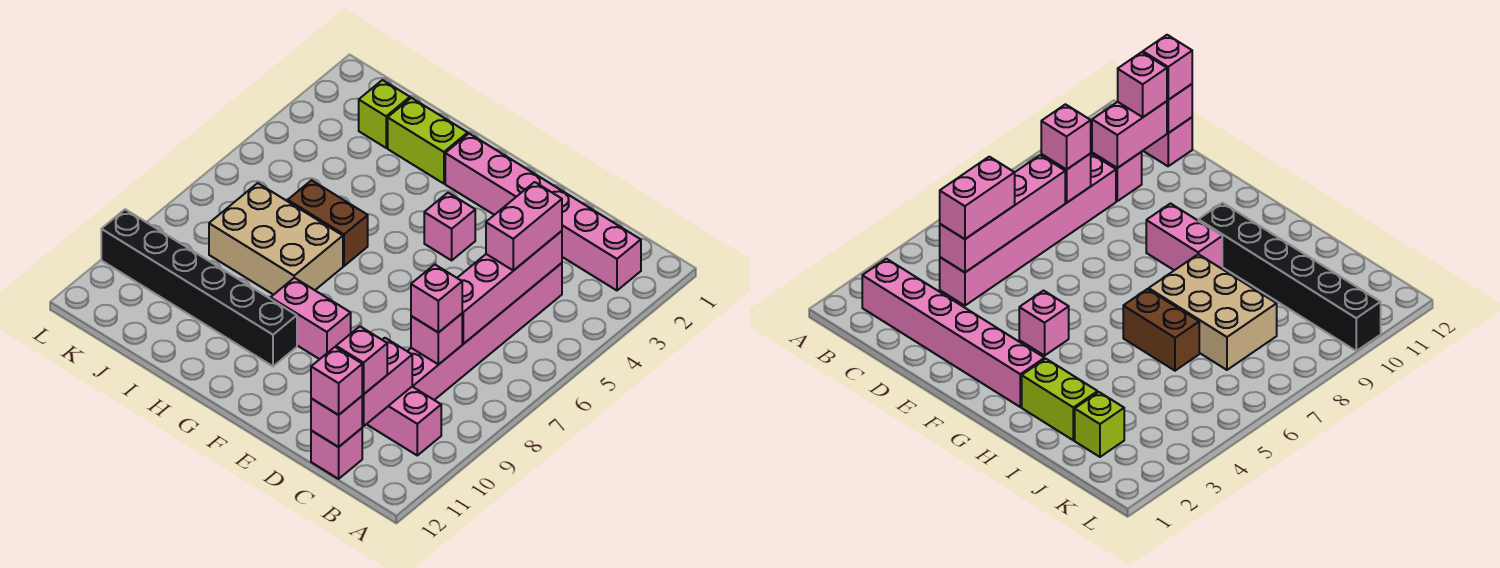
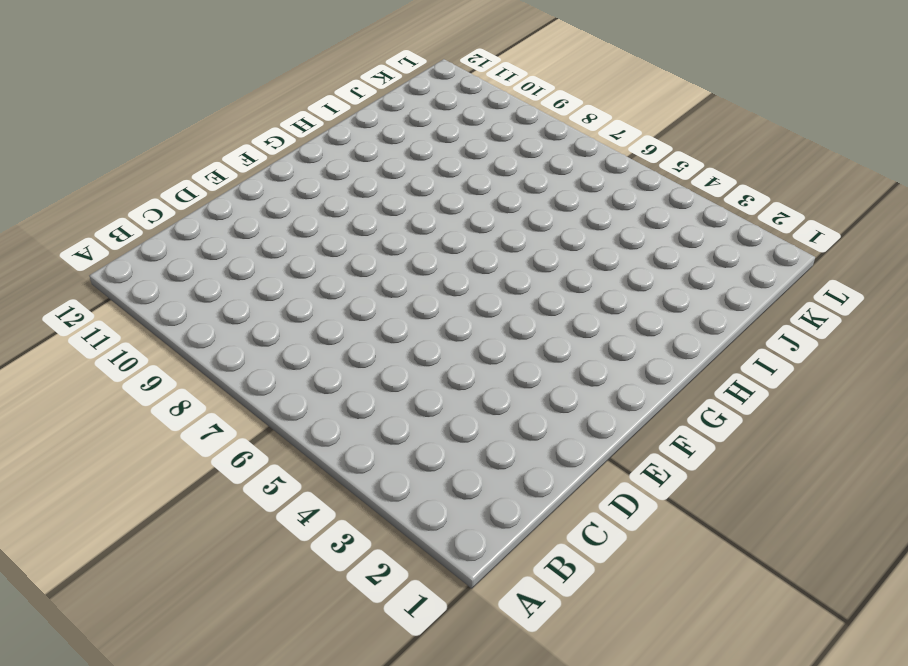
none -> pink 1x6 brick [445,134,641,290]
none -> pink 1x2 brick [367,387,441,455]
none -> pink 1x6 brick [407,263,562,400]

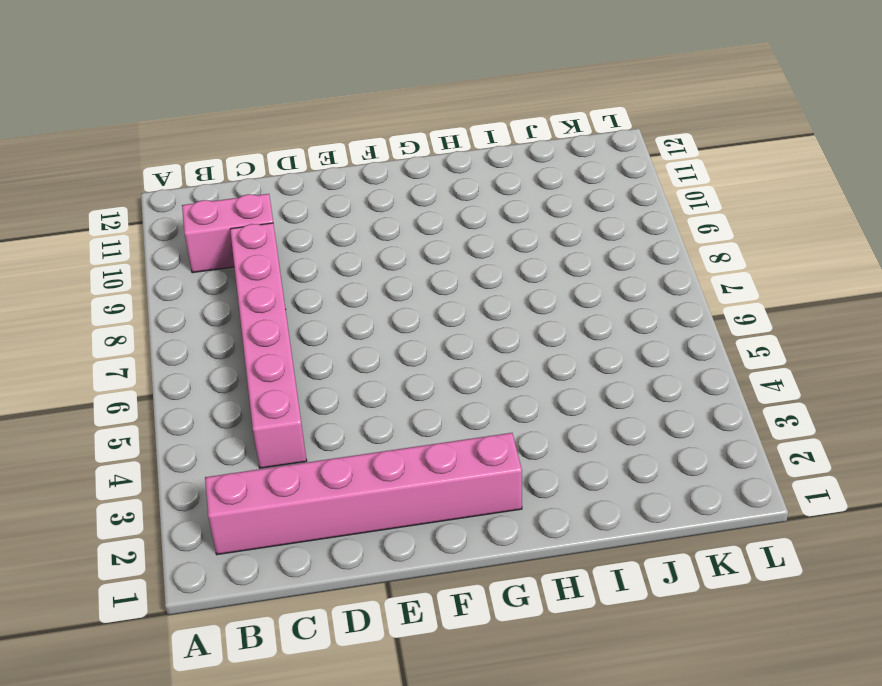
none -> pink 1x1 brick [311,428,362,479]
none -> pink 1x1 brick [424,193,475,260]
none -> pink 1x2 brick [271,278,351,359]

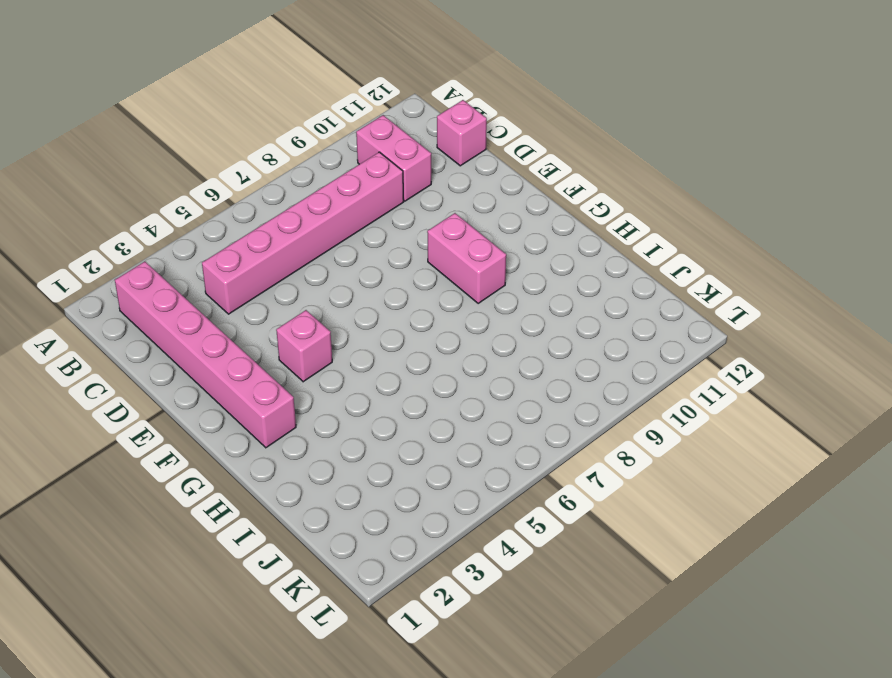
none -> black 1x6 brick [101,209,297,366]
none -> lime 1x2 brick [388,98,468,184]
none -> brown 1x2 brick [288,180,368,266]

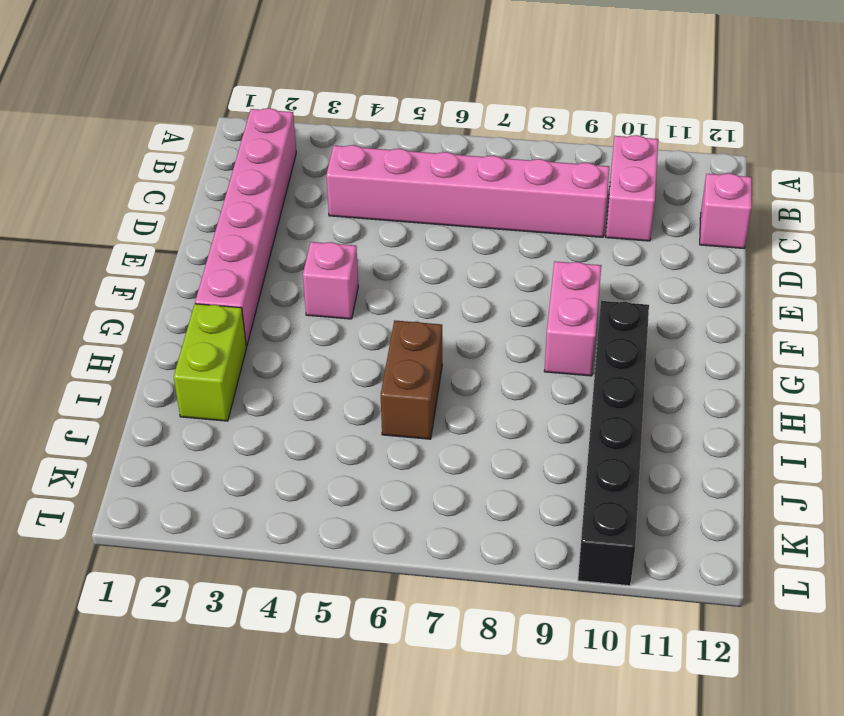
none -> tan 2x3 brick [209,183,343,295]
none -> lime 1x1 brick [359,80,410,148]
none -> pink 1x4 brick [458,231,562,344]

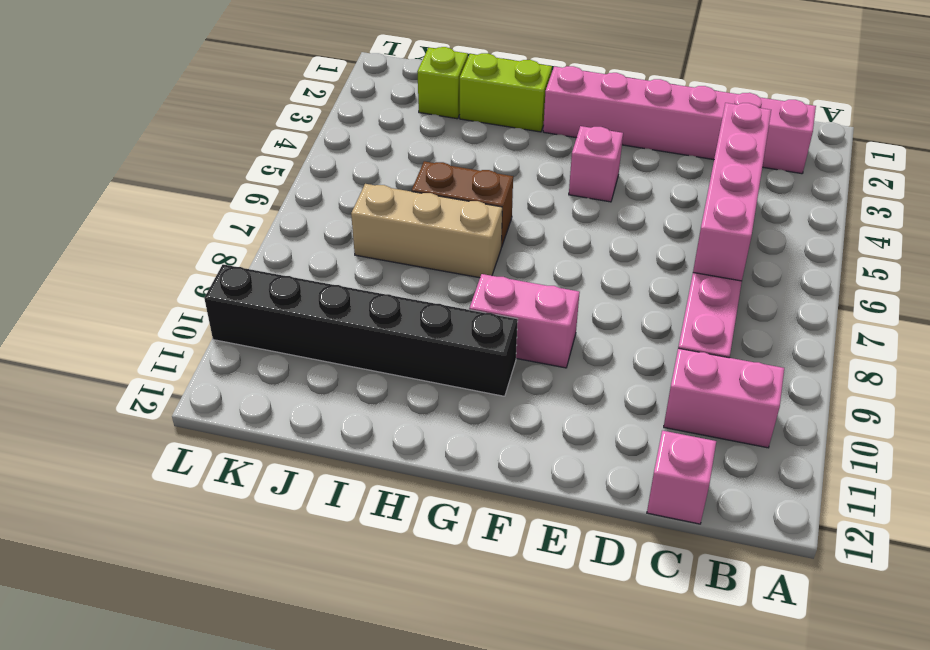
tan 1x3 brick [351,184,502,278] -> tan 2x3 brick [209,183,343,295]
none -> pink 1x1 brick [411,314,462,364]
none -> pink 1x2 brick [362,338,412,426]
none -> pink 1x1 brick [311,396,362,447]

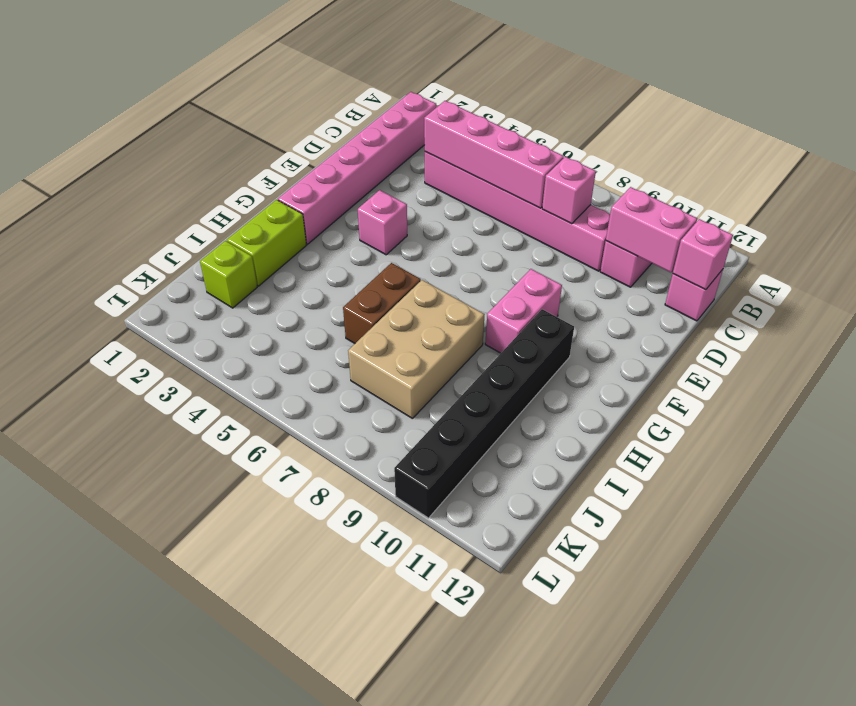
none -> pink 1x2 brick [486,182,562,271]
none -> pink 1x1 brick [411,265,462,333]
none -> pink 1x1 brick [336,326,387,394]

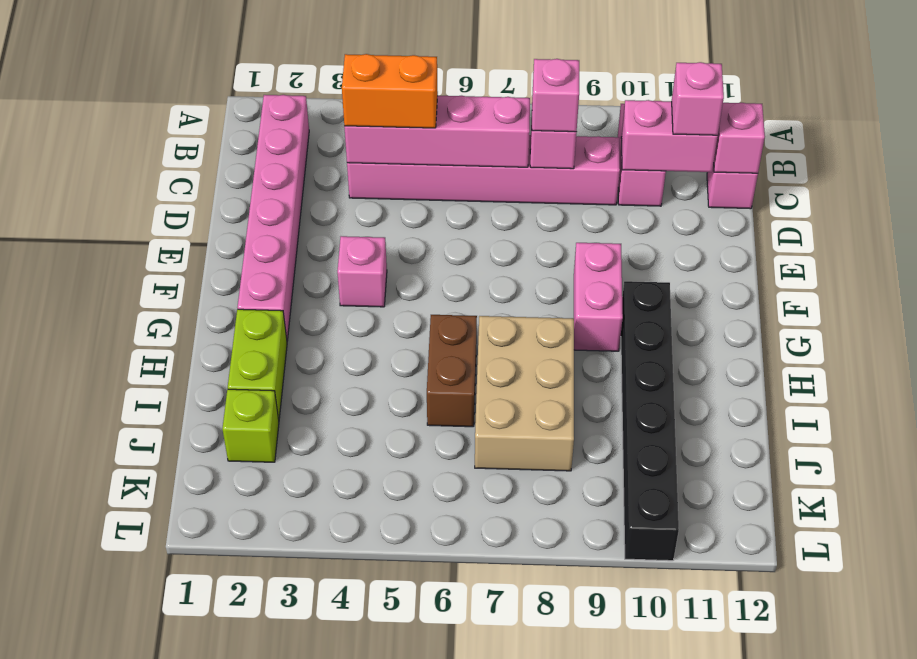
orange 1x2 brick [342,54,438,128] -> pink 1x2 brick [486,182,562,271]
none -> pink 1x1 brick [311,347,362,415]

